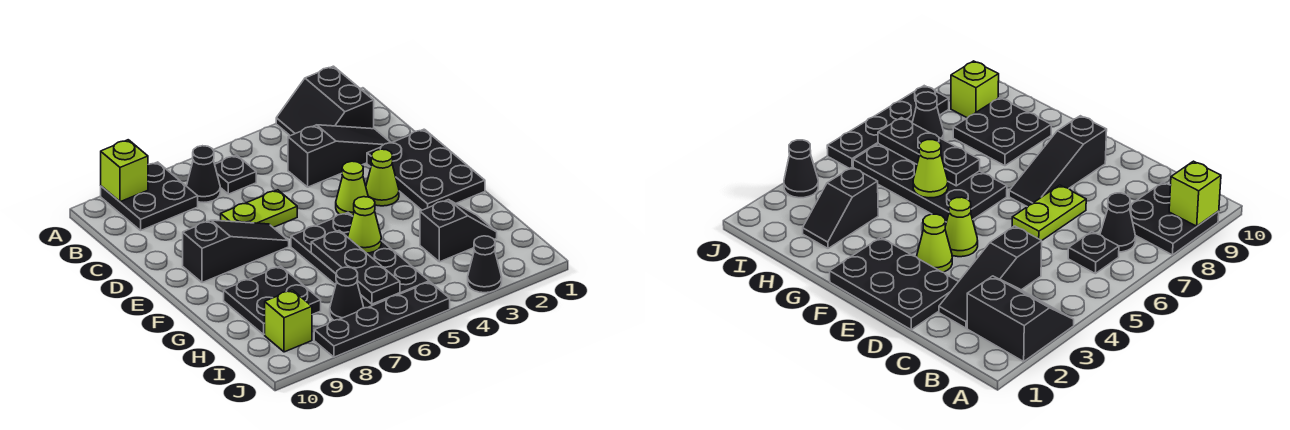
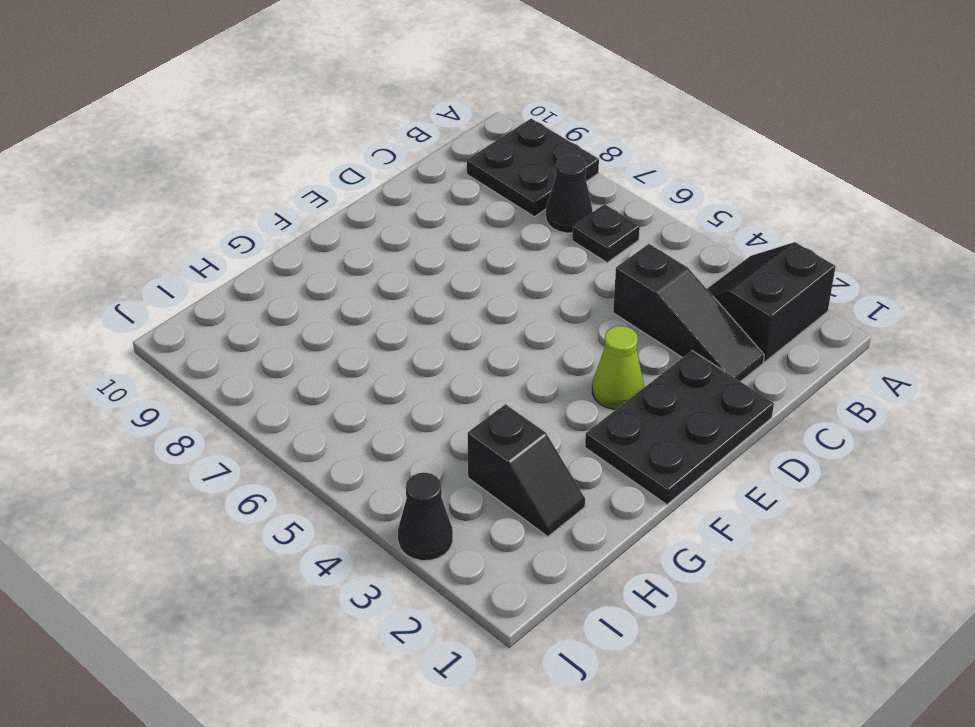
none -> lime 1x2 plate [221,190,297,227]
none -> lime 1x1 cone [336,161,368,216]
none -> black 1x3 slope [183,220,289,283]

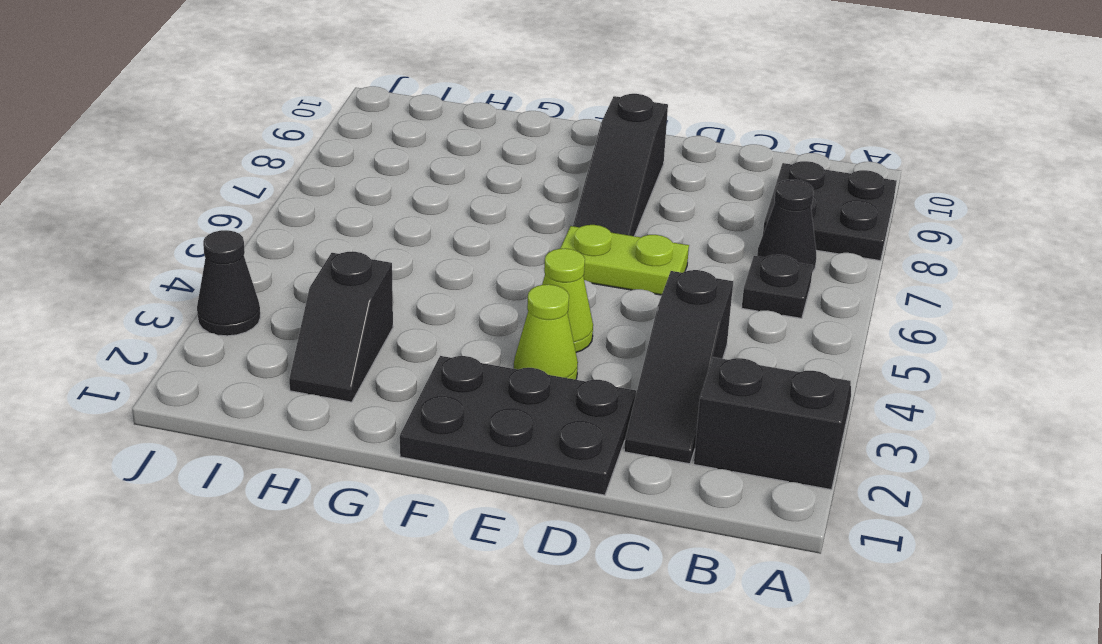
lime 1x2 plate [560,225,689,295] -> lime 1x2 plate turned to [221,190,297,227]
none -> black 2x4 plate [291,213,429,308]
none -> black 2x2 plate [224,266,321,334]
none -> black 1x1 cone [330,267,364,320]

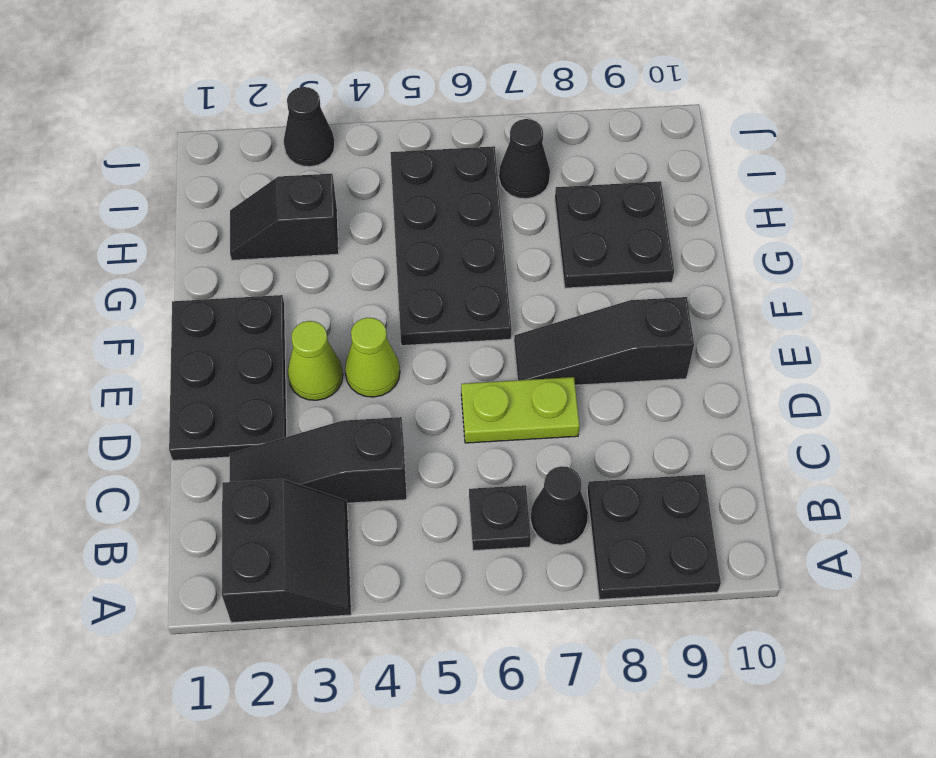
none -> lime 1x1 brick [265,290,312,352]
none -> black 1x4 plate [314,282,450,357]
none -> lime 1x1 brick [101,140,148,202]

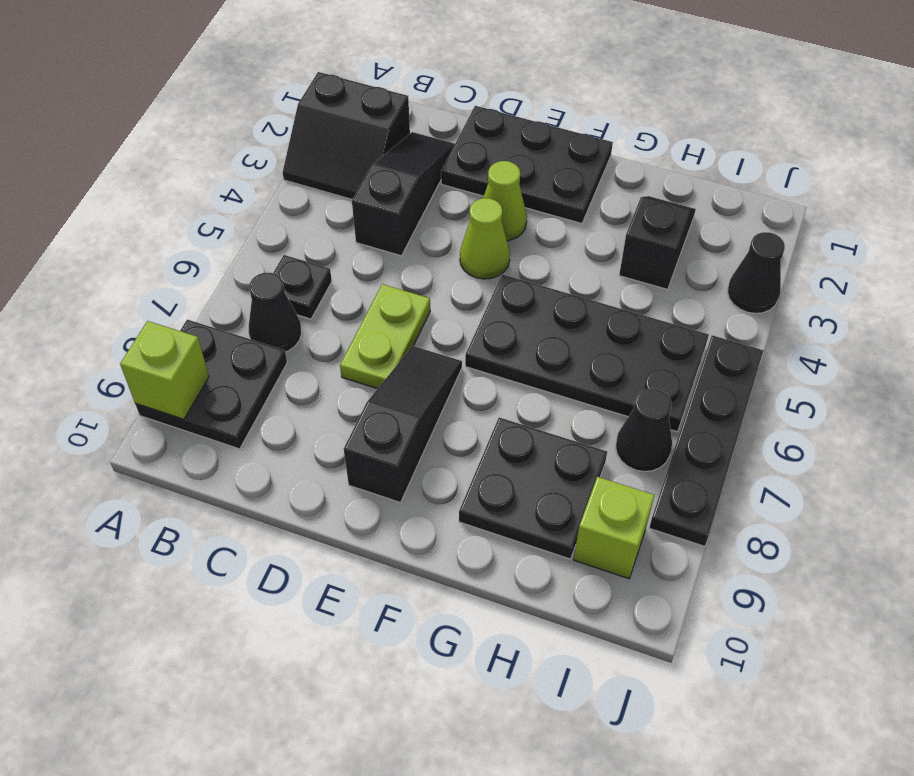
none -> lime 1x1 cone [348,197,381,253]
none -> black 1x3 plate [311,230,400,304]

